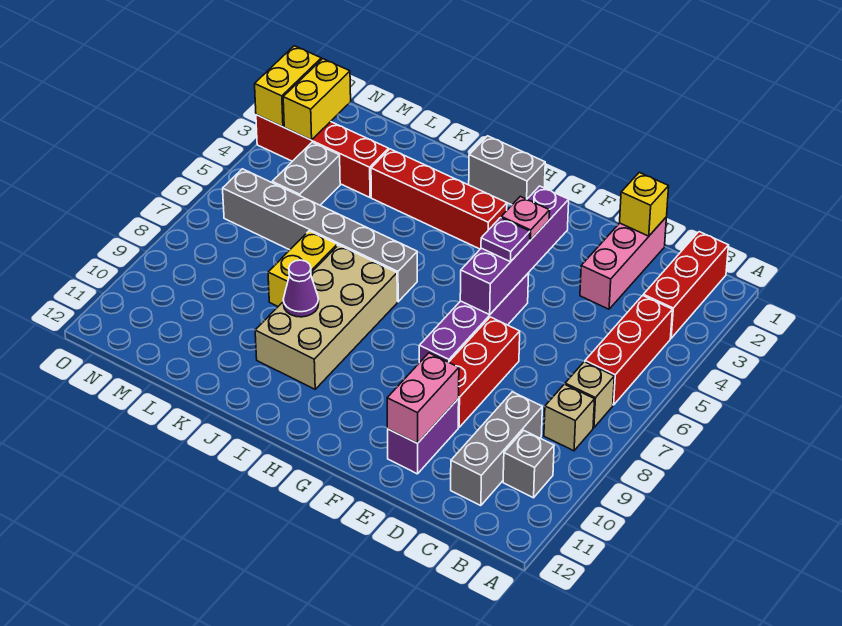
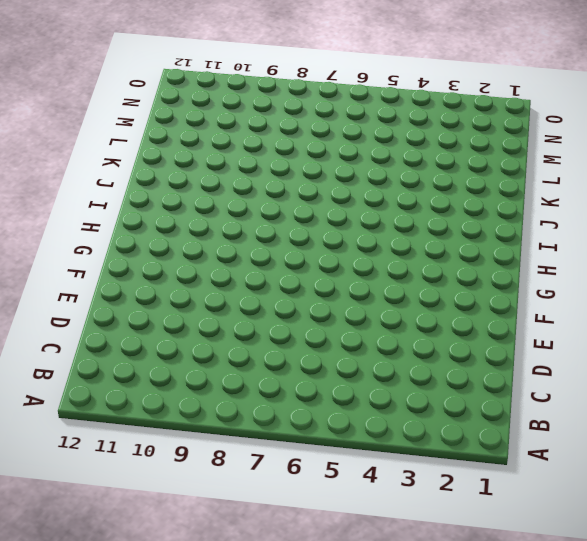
none -> red 1x3 brick [643,232,729,338]
none -> red 1x3 brick [585,295,672,405]
none -> tan 1x1 brick [565,362,614,428]

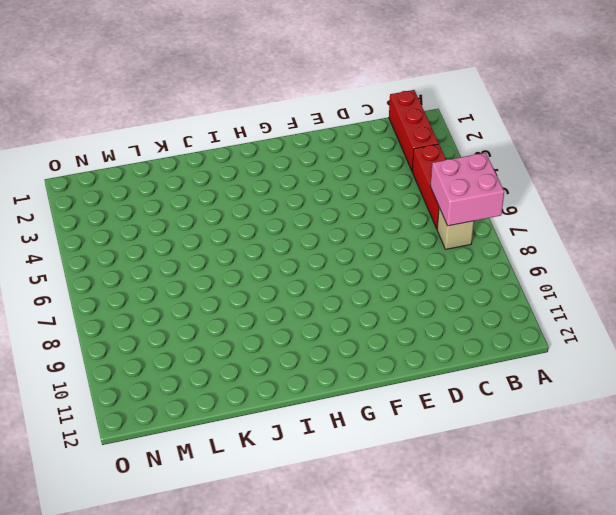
pink 2x2 brick [430,153,504,226] -> none
none -> tan 1x1 brick [544,384,595,451]
none -> grey 1x1 brick [503,430,554,498]
none -> grey 1x3 brick [451,392,542,506]

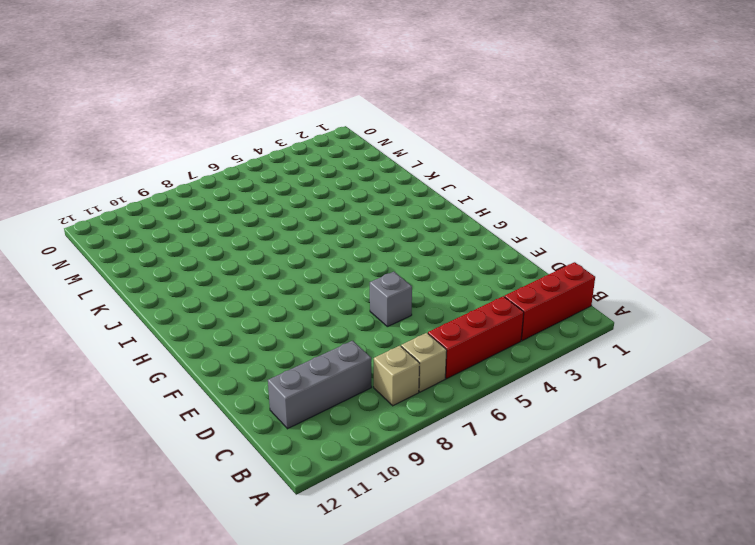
grey 1x1 brick [370,272,412,327] -> grey 1x1 brick moved to [503,430,554,498]
none -> pink 1x3 brick [580,218,666,309]
none -> red 1x3 brick [449,317,520,427]
none -> purple 1x2 brick [388,399,459,474]

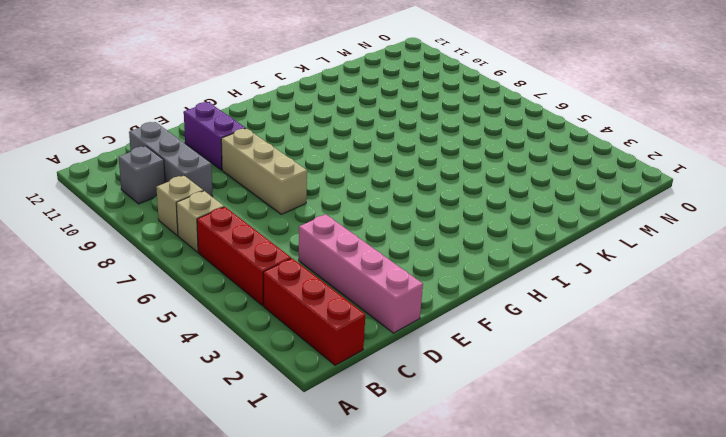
pink 1x4 brick [299,214,423,333] -> pink 1x3 brick [580,218,666,309]
tan 1x3 brick [221,129,307,214] -> red 1x3 brick [449,317,520,427]
none -> purple 1x4 brick [419,273,529,363]
none -> grey 1x2 brick [469,136,545,205]
none -> red 1x4 brick [371,149,507,249]

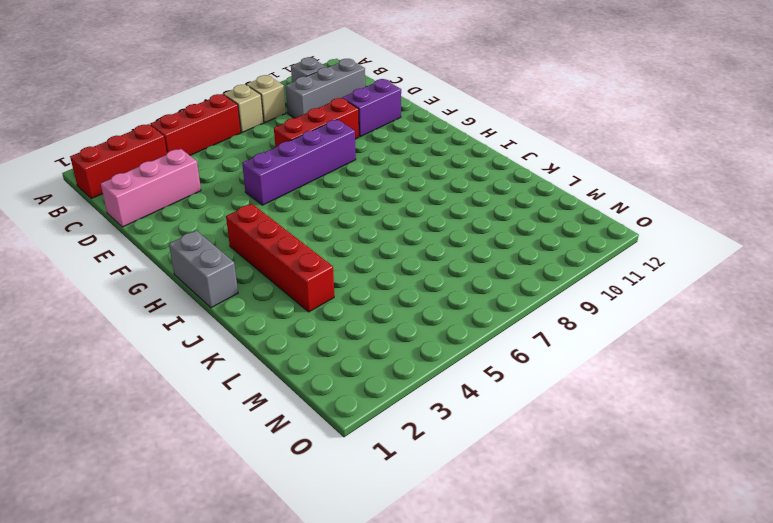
none -> grey 1x6 brick [223,169,417,302]
none -> tan 2x4 brick [255,245,397,389]
none -> yellow 1x2 brick [268,231,337,306]

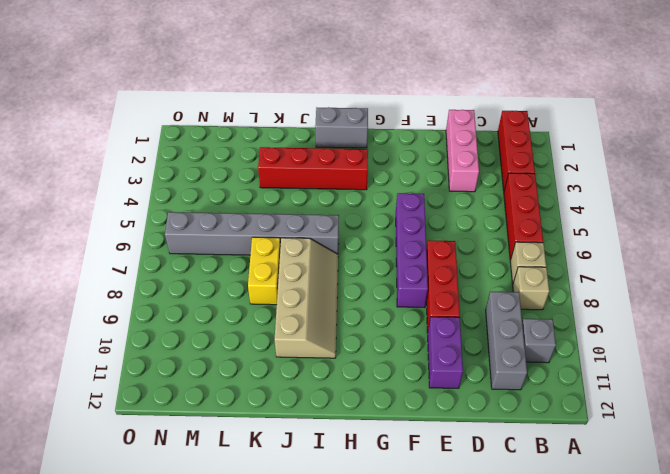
tan 2x4 slope [275,238,338,358] -> tan 2x4 brick [255,245,397,389]
none -> red 1x4 brick [256,115,389,197]
none -> grey 1x2 brick [272,142,340,205]
none -> yellow 1x1 brick [620,172,669,236]

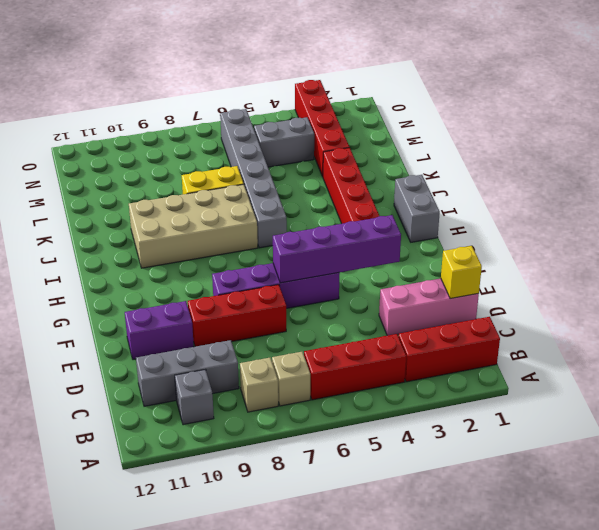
none -> pink 1x2 brick [387,353,459,443]
none -> purple 1x1 cone [283,260,319,317]
none -> yellow 1x2 brick [283,59,351,140]

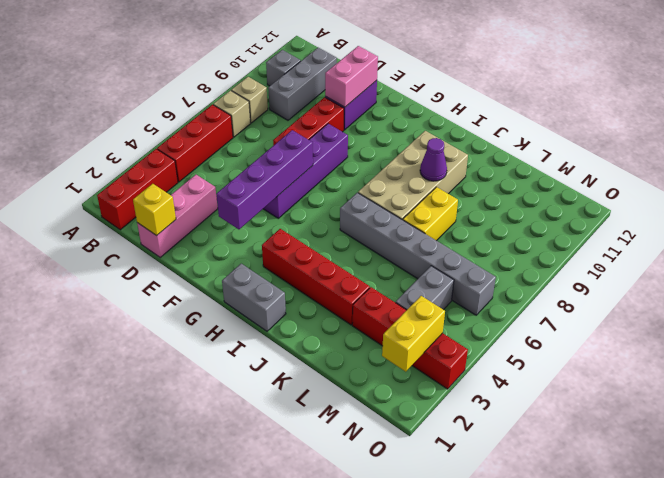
none -> yellow 1x2 brick [255,46,321,127]
none -> pink 1x1 plate [501,196,550,240]
none -> purple 1x1 plate [481,218,530,262]

